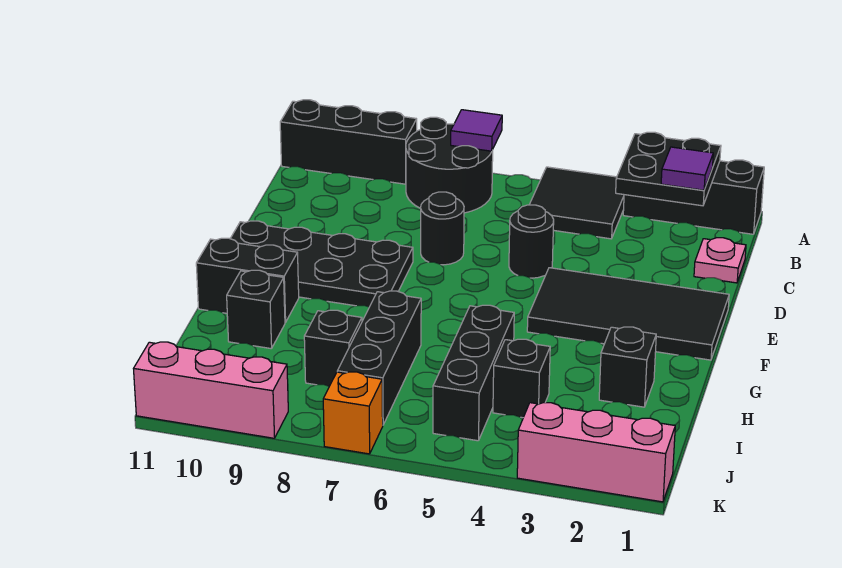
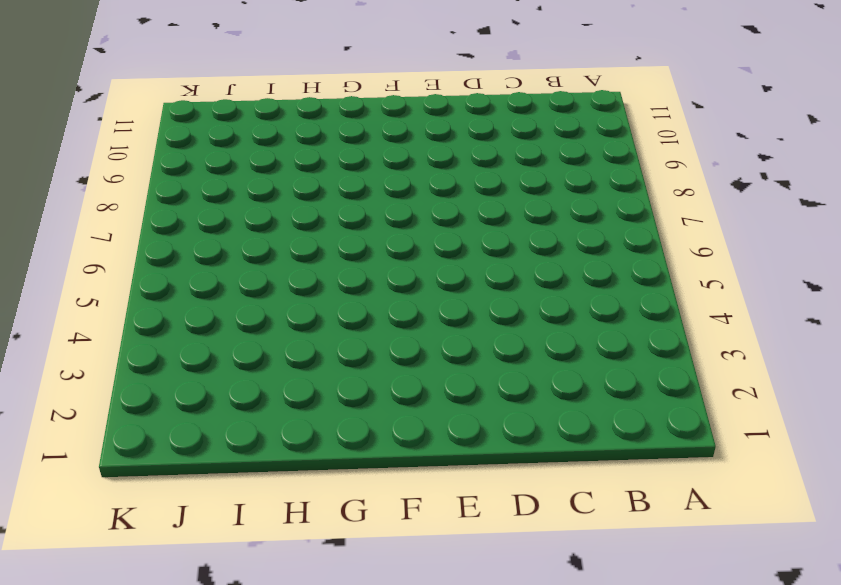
none -> black 1x3 brick [623,160,764,234]
none -> black 2x2 tile [529,167,624,239]
none -> black 2x2 round brick [406,117,493,213]

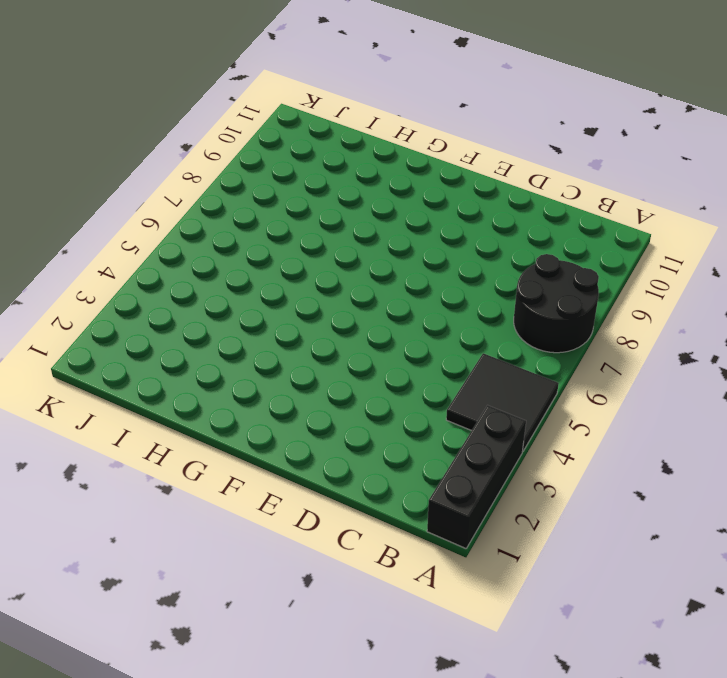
none -> black 1x3 brick [280,100,417,184]
none -> pink 1x1 plate [694,238,746,283]
none -> black 1x1 round brick [509,205,554,278]

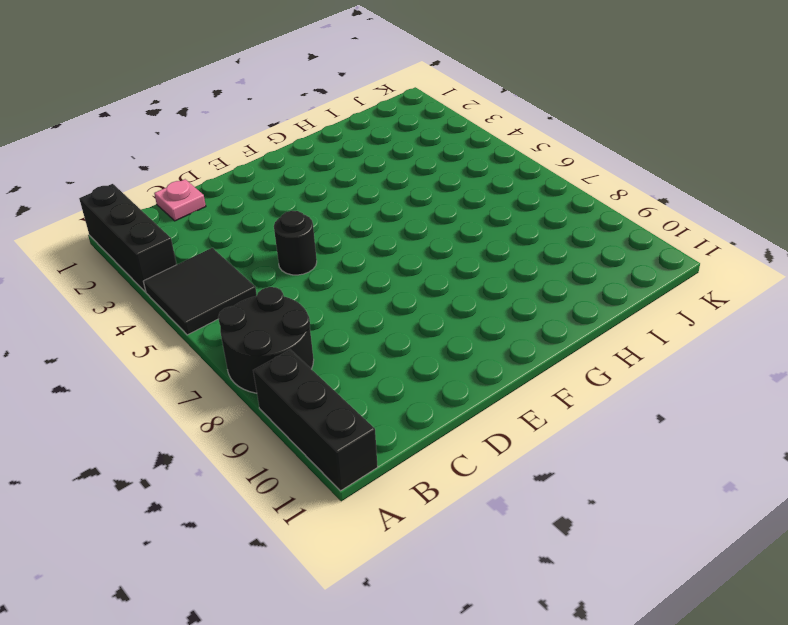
none -> black 1x1 round brick [421,192,464,265]
none -> black 2x4 tile [527,268,729,360]
none -> black 2x4 plate [230,221,413,307]

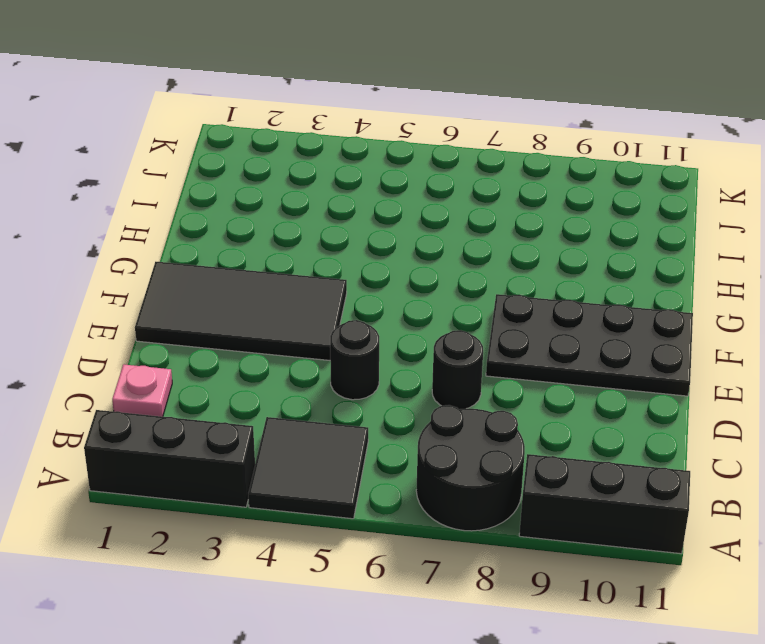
none -> black 1x2 brick [196,238,299,323]
none -> black 1x1 brick [599,327,656,407]
none -> black 1x3 brick [433,305,514,441]

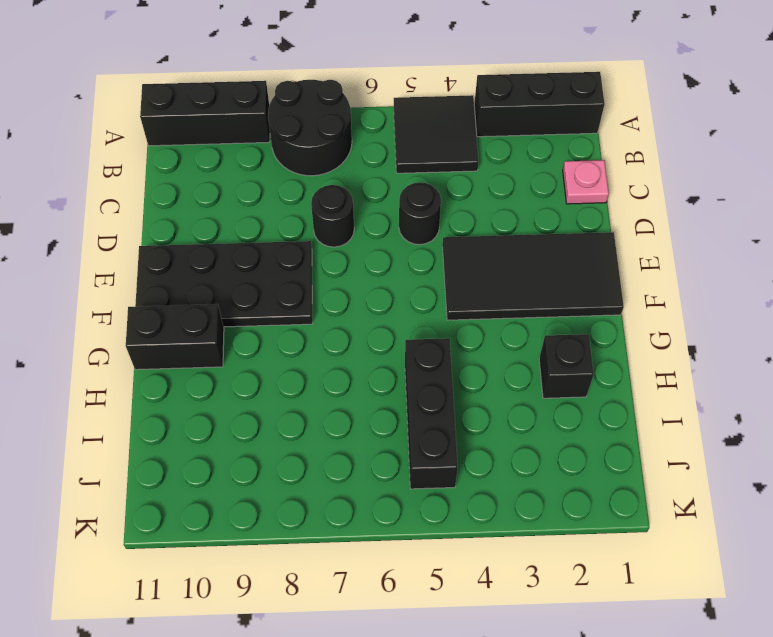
none -> black 1x3 brick [337,291,421,425]
none -> black 1x1 brick [227,270,285,349]
none -> black 1x1 brick [493,339,550,418]

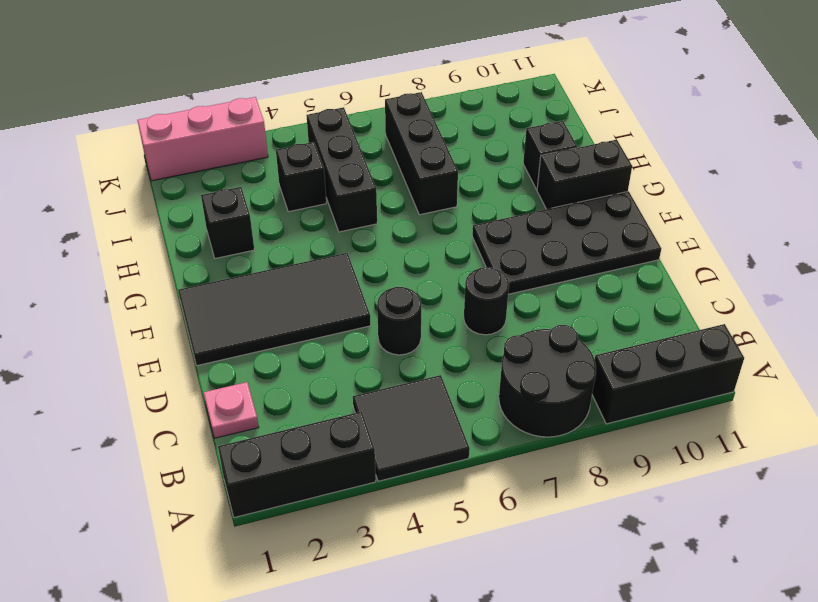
none -> black 1x1 brick [304,310,362,386]
none -> orange 1x1 brick [323,372,383,454]
none -> pink 1x3 brick [133,342,288,438]

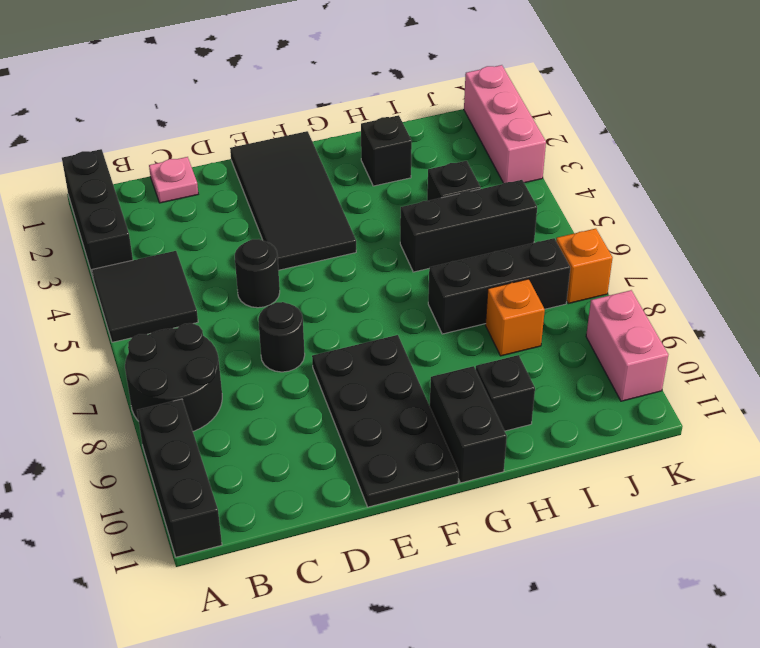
orange 1x1 brick [485,279,545,356] -> black 1x1 brick [304,310,362,386]
pink 1x2 brick [586,290,668,401] -> pink 1x3 brick [133,342,288,438]
none -> black 2x2 plate [616,132,721,206]
none -> purple 1x1 tile [451,110,502,151]
none -> purple 1x1 tile [661,147,713,190]

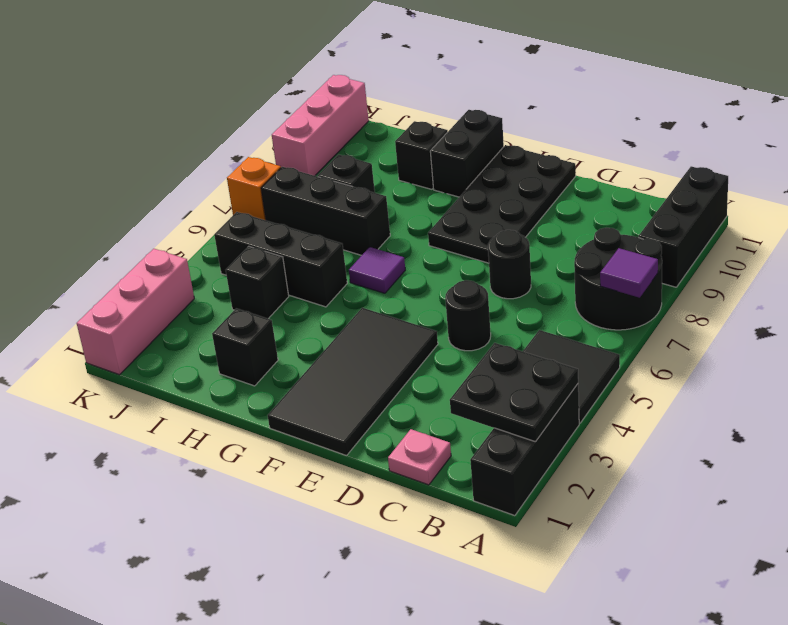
purple 1x1 tile [349,247,405,293] -> purple 1x1 tile moved to [661,147,713,190]

